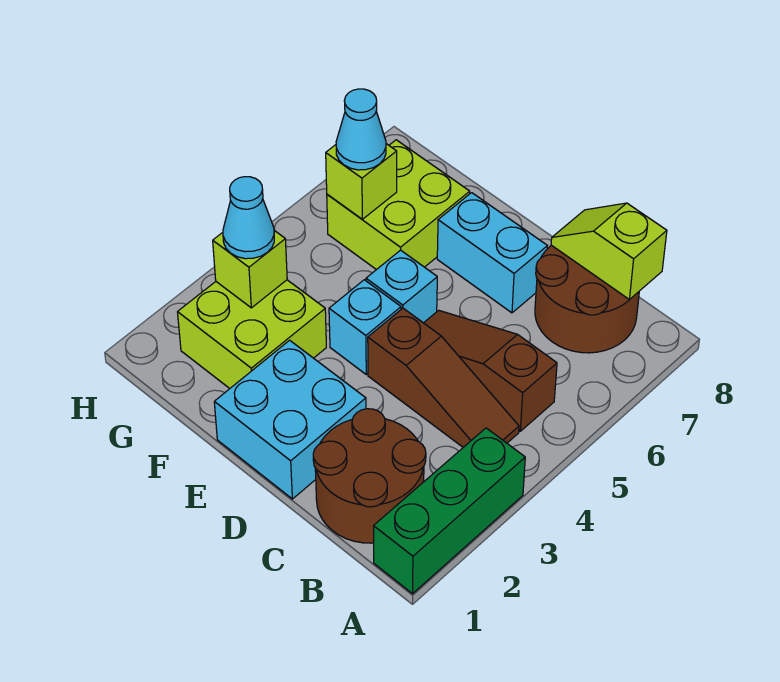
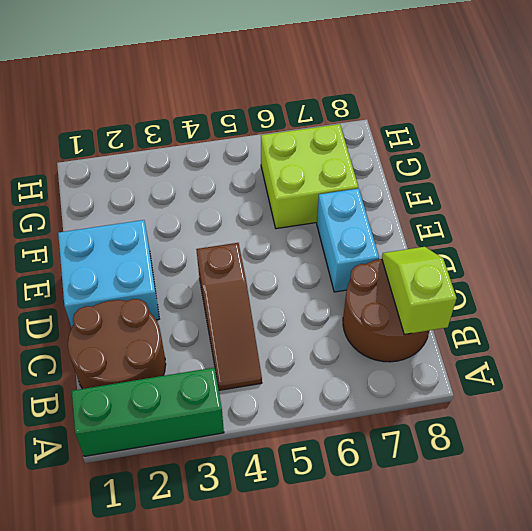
none -> brown 1x3 slope [424,310,557,431]
none -> cyan 1x1 brick [329,280,401,374]
none -> cyan 1x1 brick [366,250,437,323]

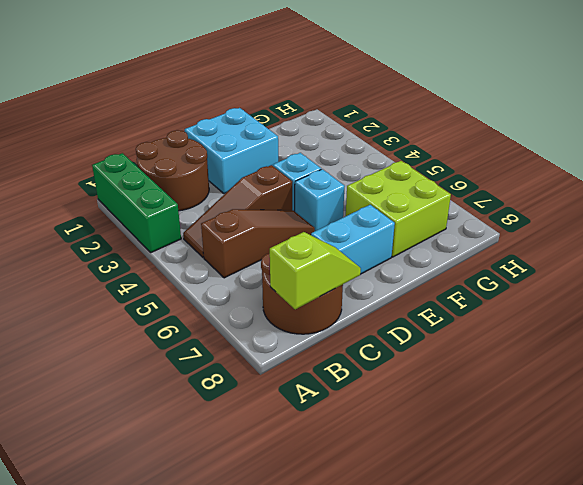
none -> lime 2x2 brick [178,280,326,388]
none -> lime 1x1 brick [213,231,287,308]
none -> lime 1x1 brick [326,144,397,219]

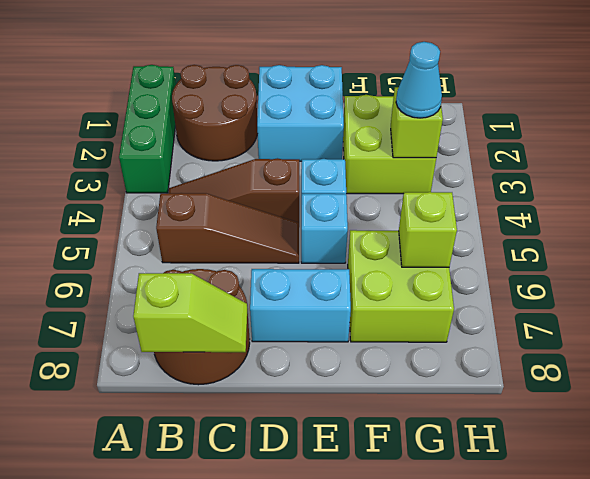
none -> cyan 1x1 cone [336,89,386,170]

